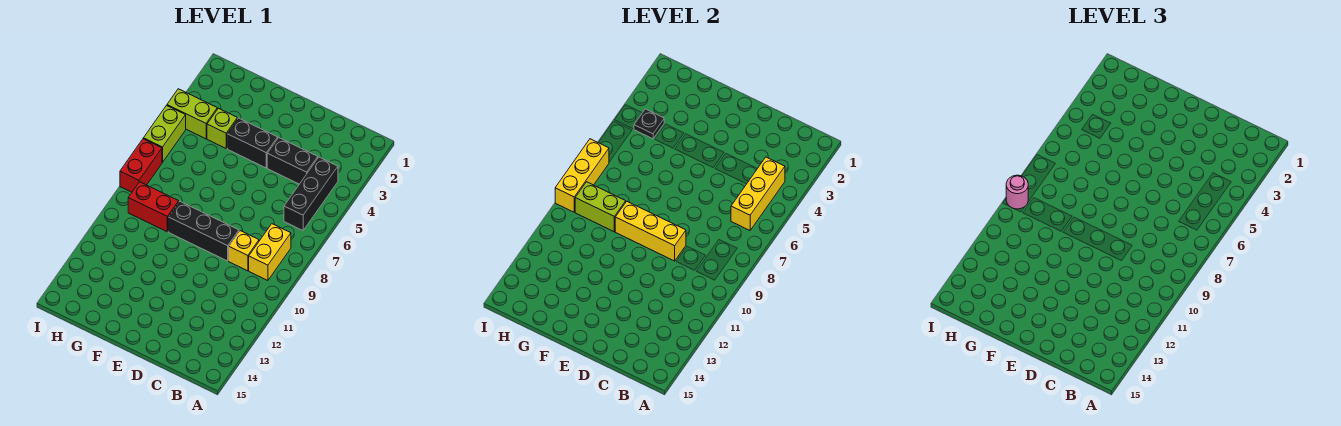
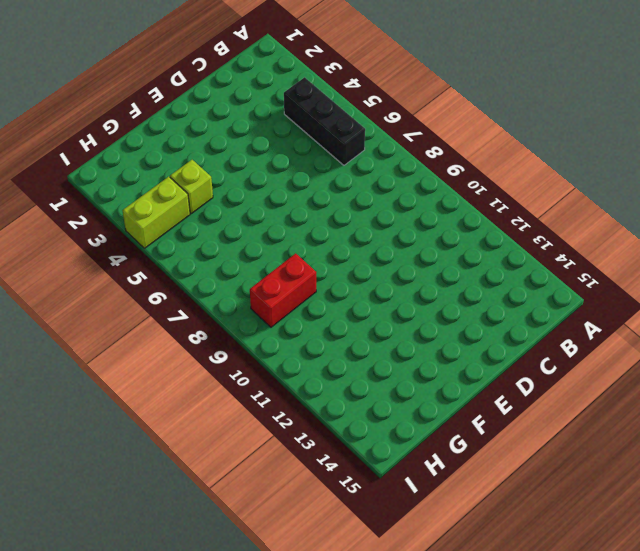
none -> yellow 1x2 brick [249,224,291,281]
none -> black 1x2 brick [267,138,318,184]
none -> yellow 1x1 brick [229,231,259,271]

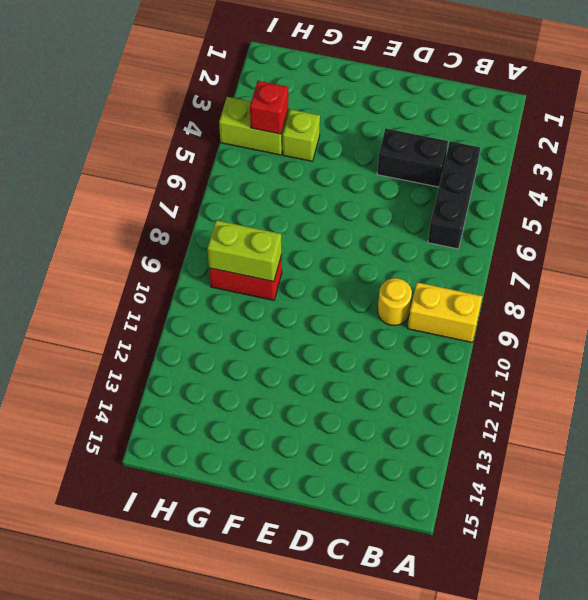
yellow 1x2 brick [408,282,482,343] -> yellow 1x2 brick turned to [249,224,291,281]
yellow 1x1 round brick [378,278,412,326] -> yellow 1x1 brick [229,231,259,271]
red 1x1 brick [250,81,288,134] -> black 1x1 plate [634,109,664,139]
none -> black 1x3 brick [168,202,239,261]
none -> black 1x2 brick [227,118,278,168]
none -> lime 1x2 brick [143,106,186,162]

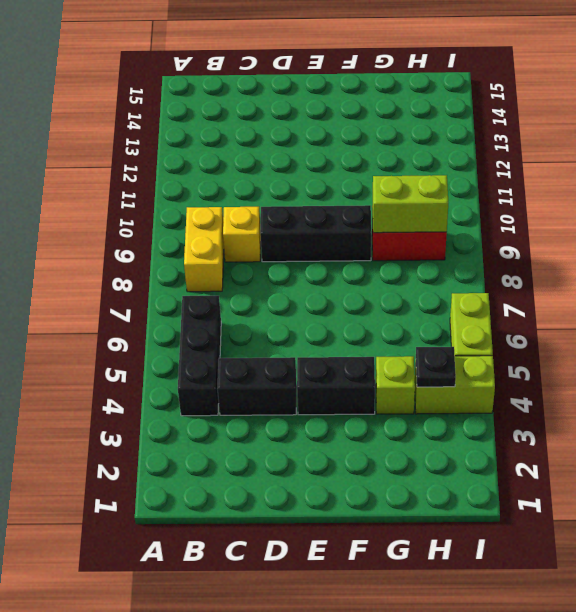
none -> red 1x2 brick [120,139,162,192]
none -> yellow 1x3 brick [731,157,785,230]
none -> yellow 1x3 brick [615,202,686,261]

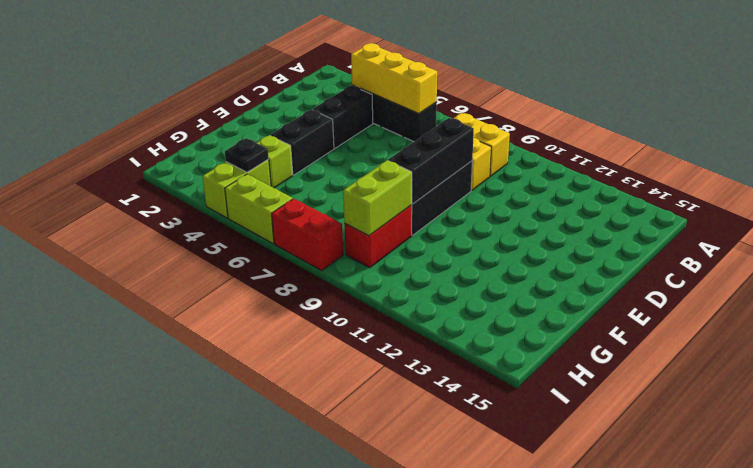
black 1x3 brick [388,118,474,204] -> yellow 1x3 brick [615,202,686,261]
none -> yellow 1x3 brick [555,139,609,212]
none -> pink 1x1 round brick [1006,175,1028,209]

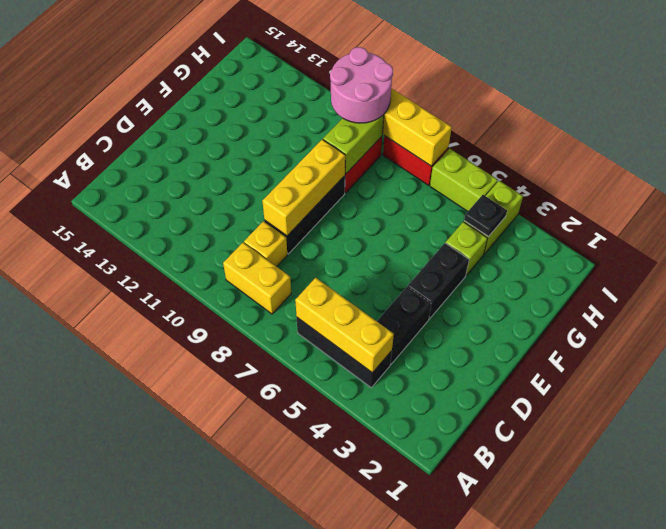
pink 2x2 round brick [330,47,393,123] -> pink 1x1 round brick [1006,175,1028,209]

